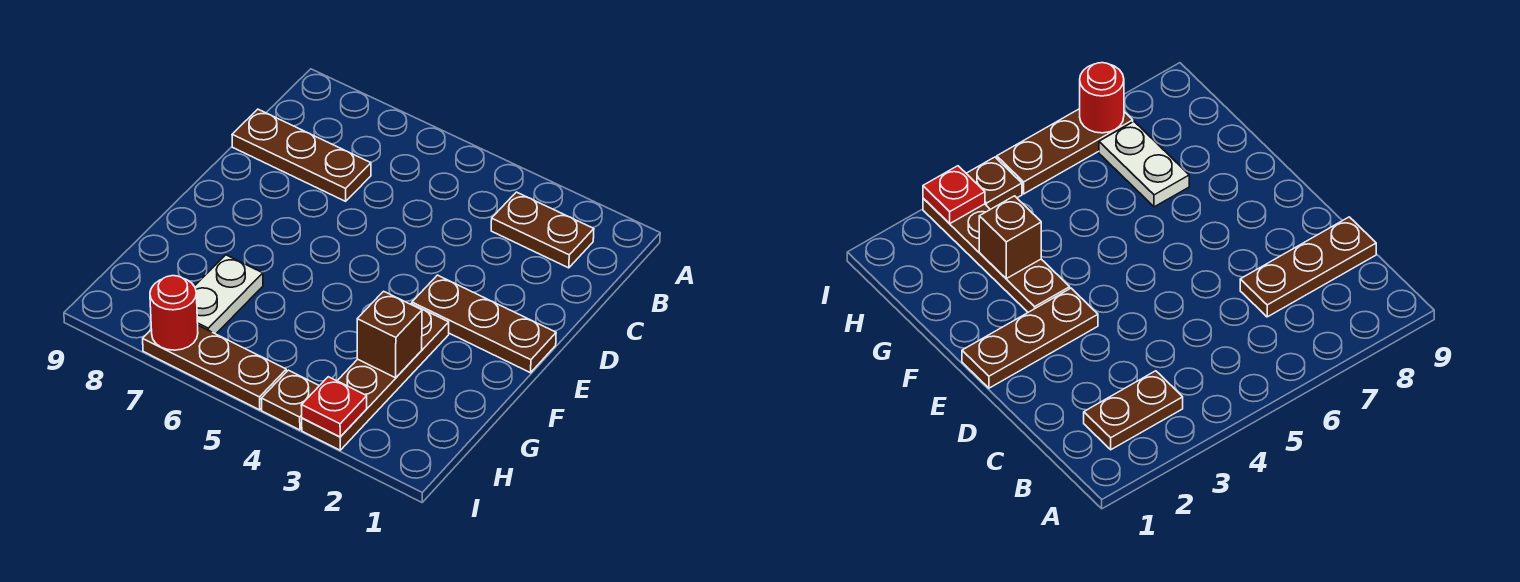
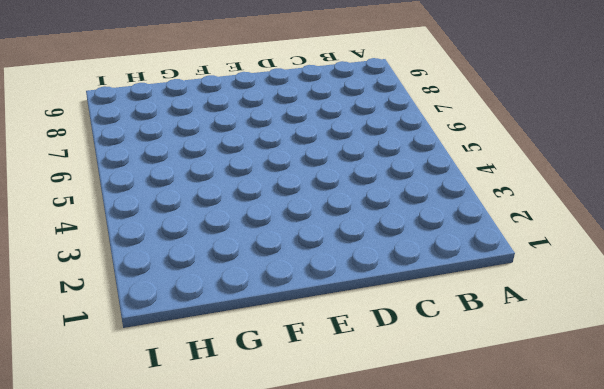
none -> brown 1x2 plate [491,192,594,268]
none -> brown 1x3 plate [232,109,371,201]

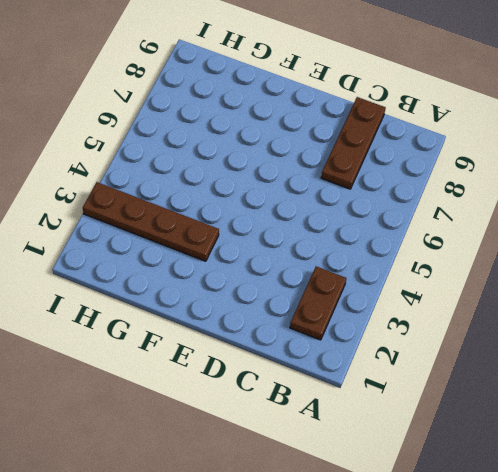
none -> brown 1x3 plate [412,275,556,373]
none -> white 1x2 plate [194,255,263,334]

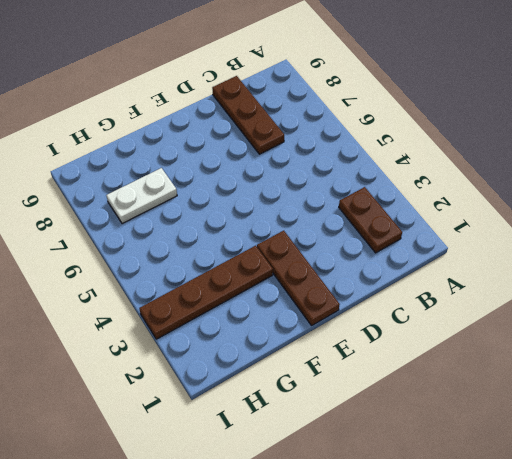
none -> brown 1x1 plate [261,370,319,430]
none -> brown 1x3 plate [143,326,286,410]

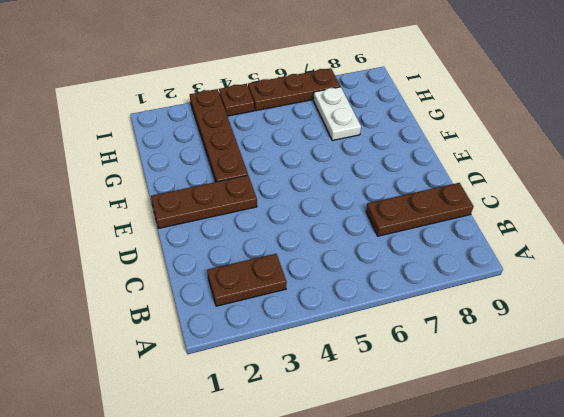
none -> brown 1x1 brick [357,291,422,378]
none -> red 1x1 plate [301,377,367,437]

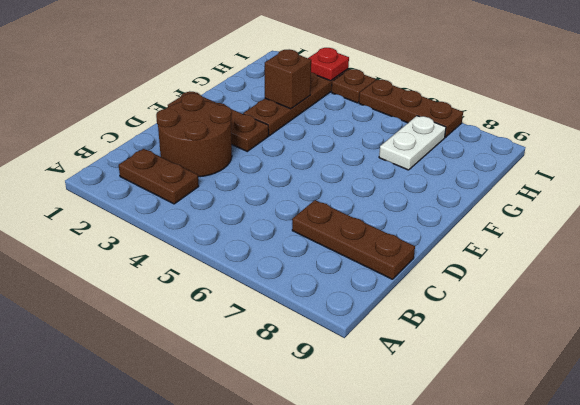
brown 2x2 round brick [156,93,232,177] -> none
none -> red 1x1 round brick [150,276,198,350]

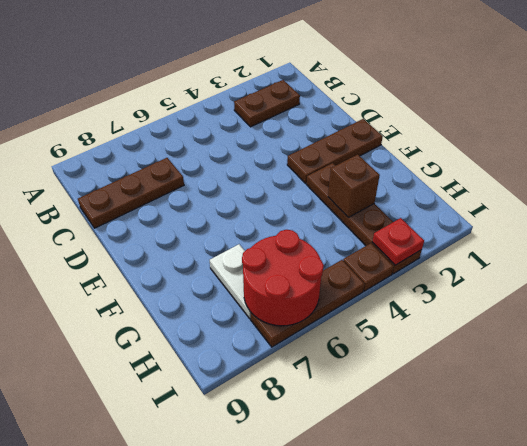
red 2x2 round brick [242,230,324,326] -> red 1x1 round brick [150,276,198,350]

